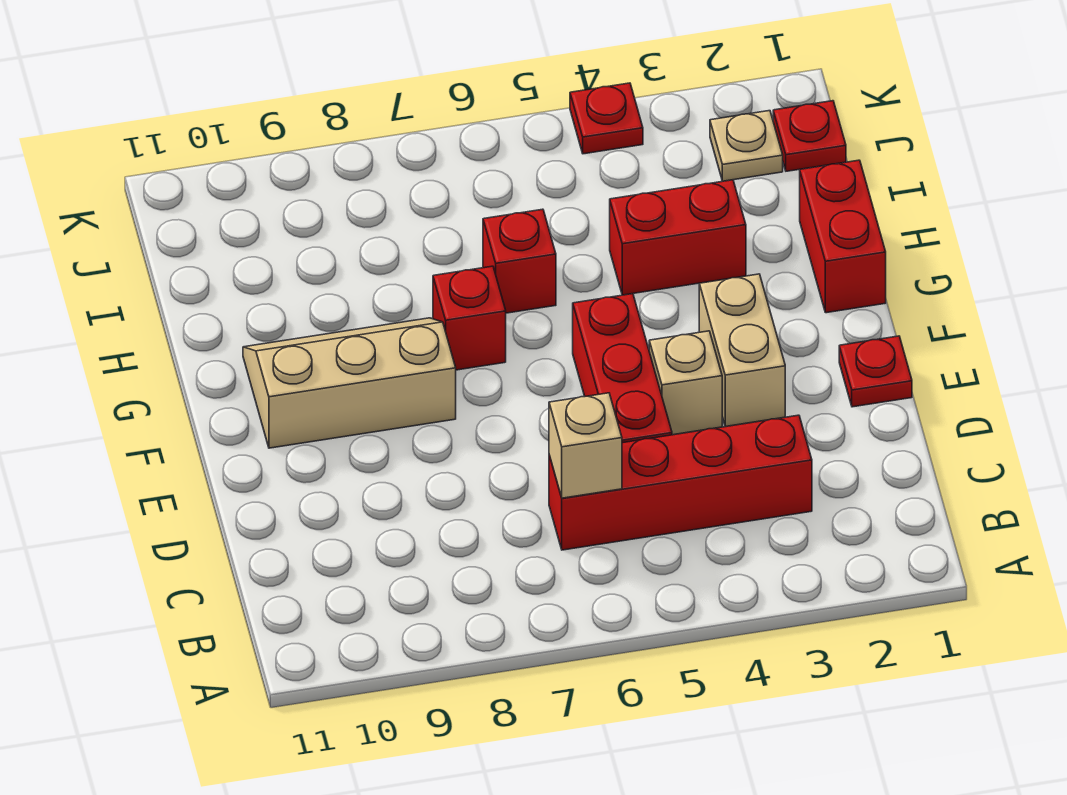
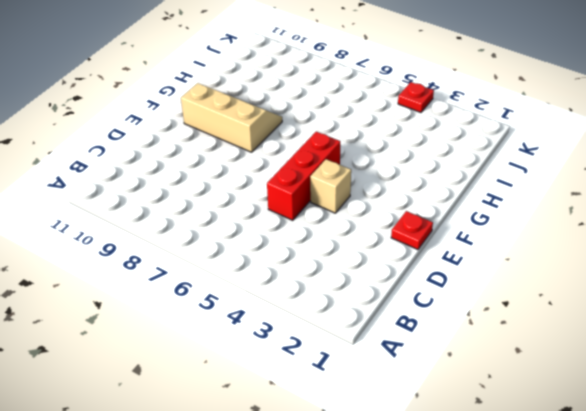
none -> red 1x4 brick [549,415,812,550]
none -> tan 1x2 brick [699,274,785,427]
none -> red 1x2 brick [800,160,886,313]

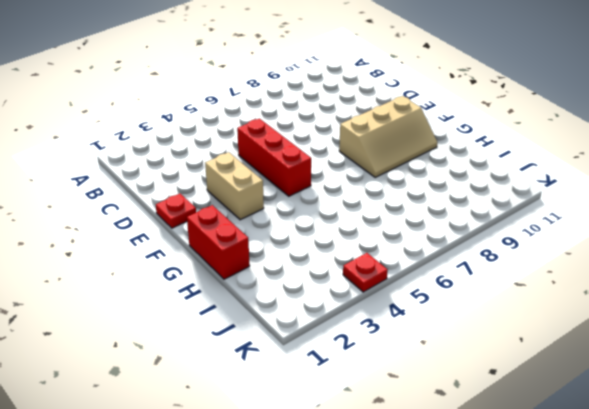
none -> red 1x4 brick [549,415,812,550]
none -> tan 1x1 brick [649,331,722,435]
none -> red 1x1 brick [433,266,506,370]

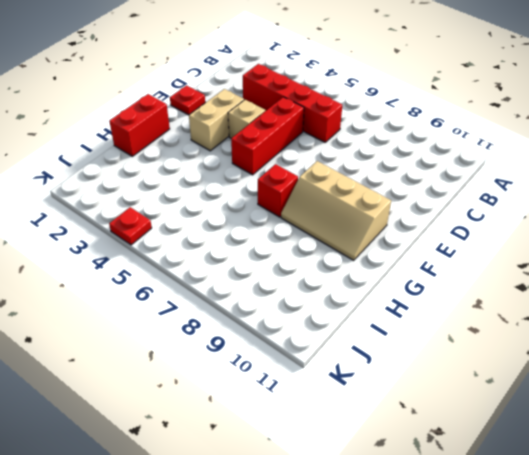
none -> red 1x2 brick [610,180,746,295]
none -> red 1x1 brick [483,209,556,313]
none -> red 1x1 plate [773,101,846,171]

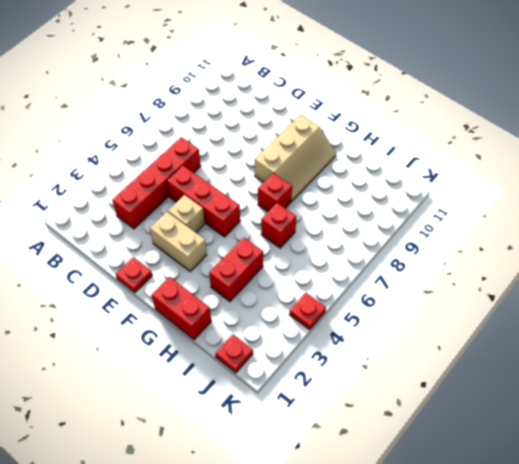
none -> tan 1x1 plate [710,111,783,181]
none -> tan 1x1 brick [549,393,622,498]

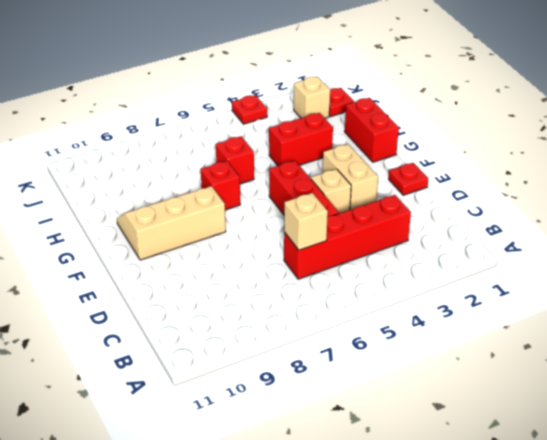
tan 1x1 brick [294,76,330,118] -> tan 1x1 plate [710,111,783,181]

